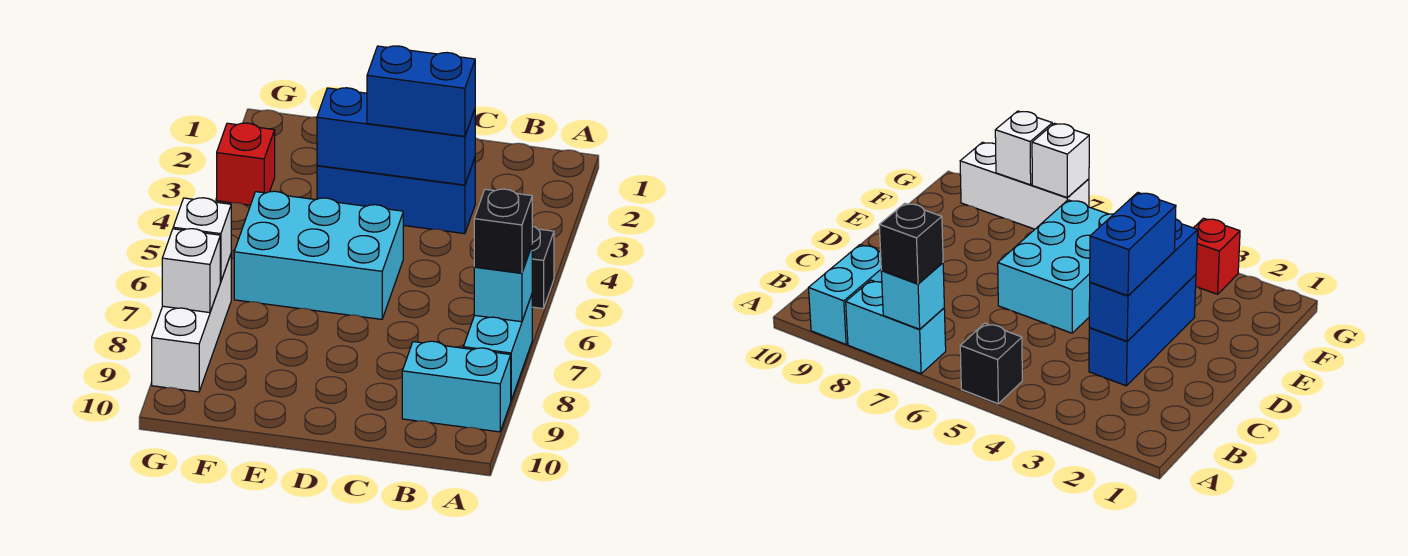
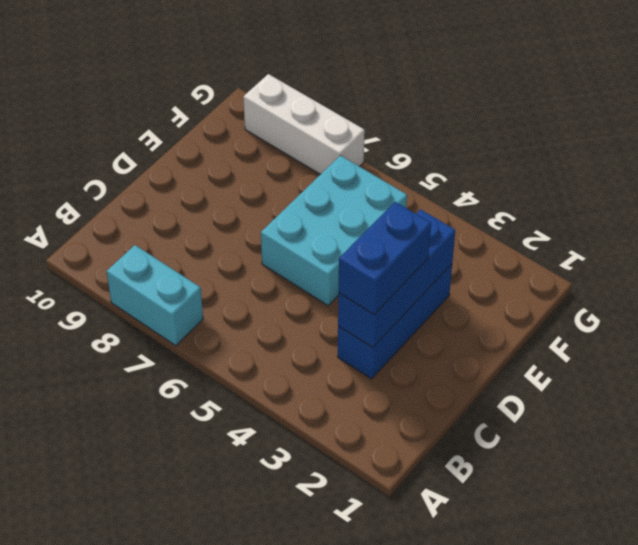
none -> black 1x1 brick [532,226,554,309]
none -> cyan 1x2 brick [402,341,511,432]
none -> red 1x1 brick [217,123,275,205]

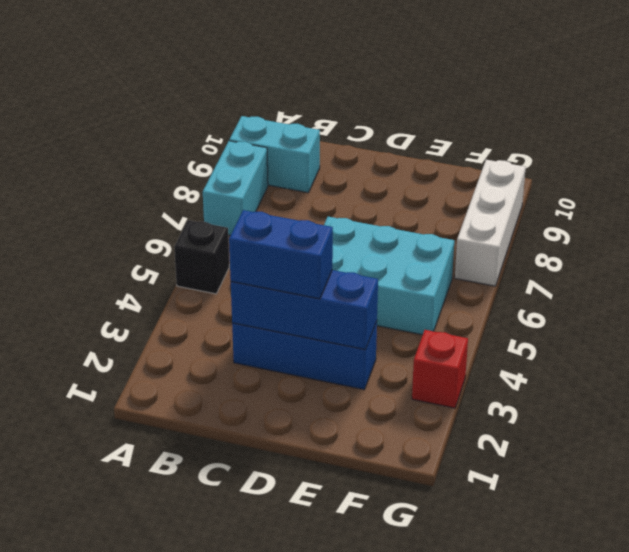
none -> cyan 1x1 brick [474,246,532,322]
none -> white 1x1 brick [173,198,231,282]
none -> white 1x1 brick [162,229,220,313]

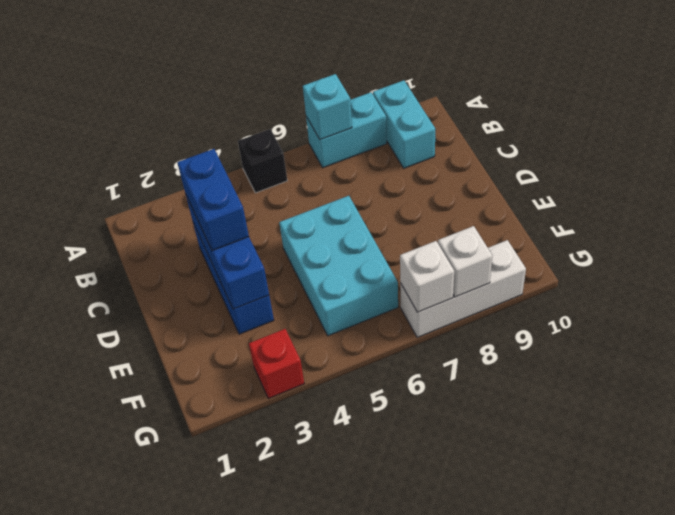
none -> black 1x1 brick [474,189,532,273]

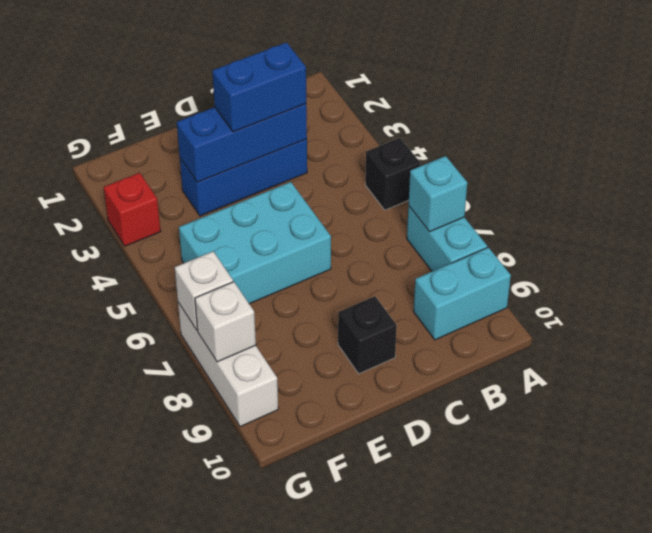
black 1x1 brick [338,296,397,374] -> black 1x1 brick moved to [474,189,532,273]

